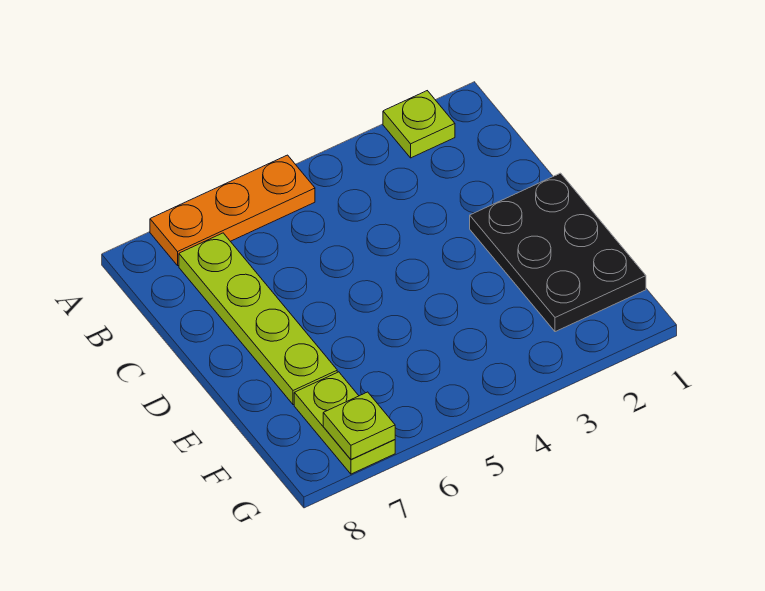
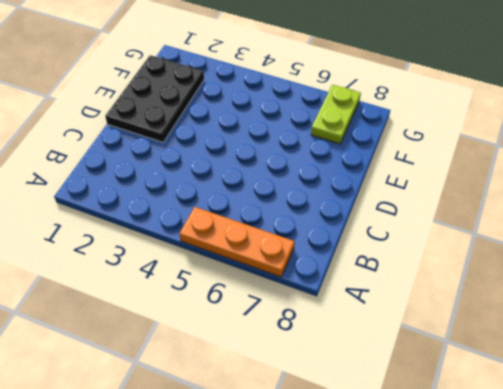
none -> lime 1x1 plate [383,91,455,158]
none -> lime 1x4 plate [179,233,337,405]

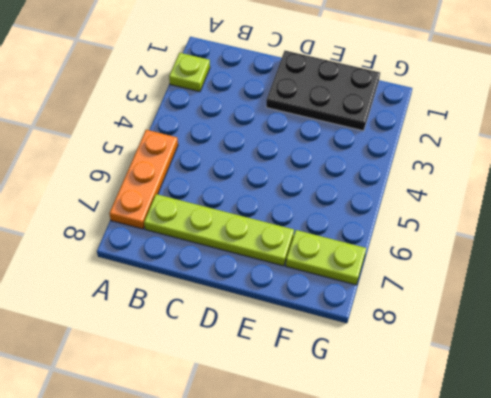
none -> lime 1x1 plate [323,392,395,459]

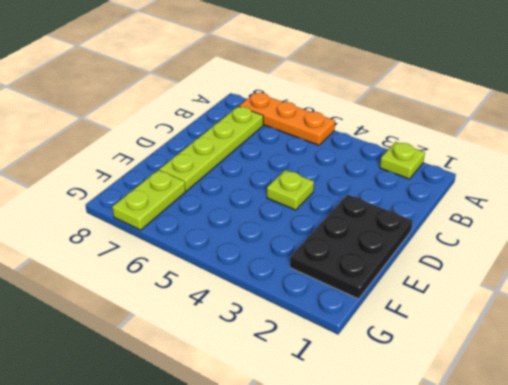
lime 1x1 plate [267,170,314,210] -> lime 1x1 plate moved to [323,392,395,459]

